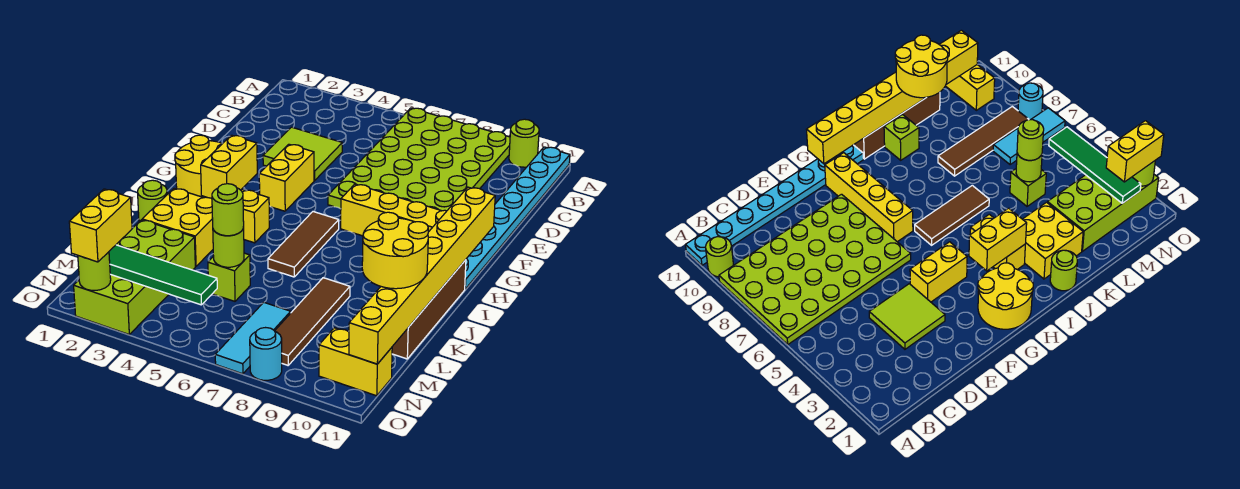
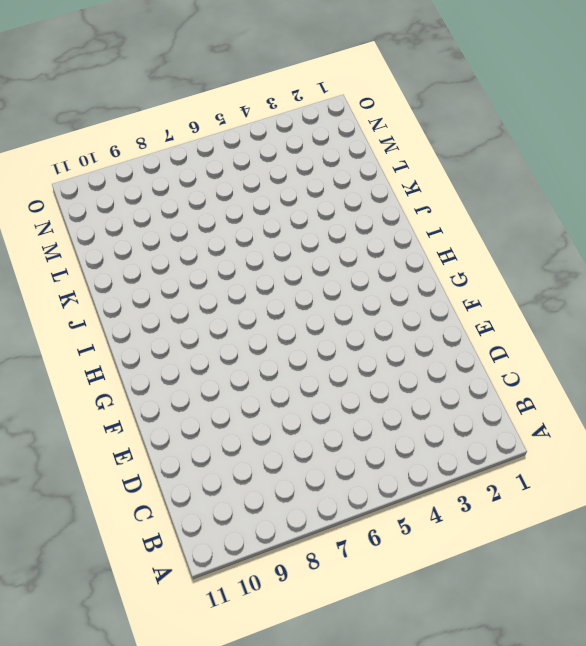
none -> lime 4x6 plate [328,108,510,211]
none -> lime 1x1 round brick [509,119,539,167]
none -> cyan 1x8 plate [465,147,570,289]

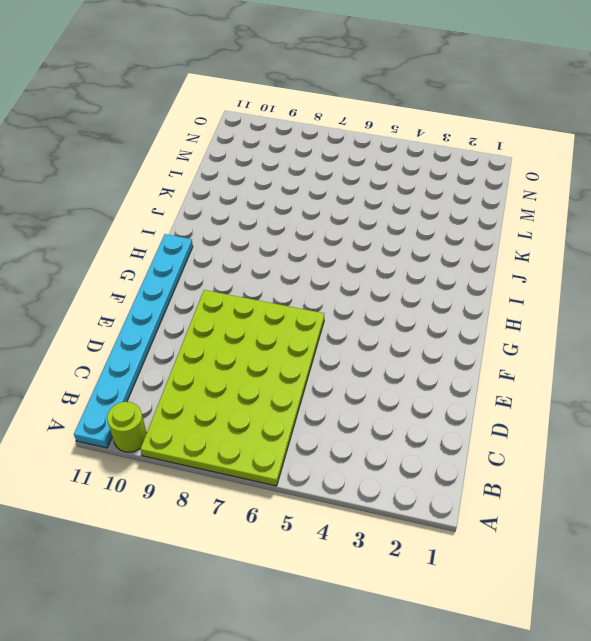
none -> lime 2x2 tile [263,127,342,181]
none -> yellow 1x2 brick [259,144,314,211]
none -> yellow 2x2 round brick [175,135,223,197]

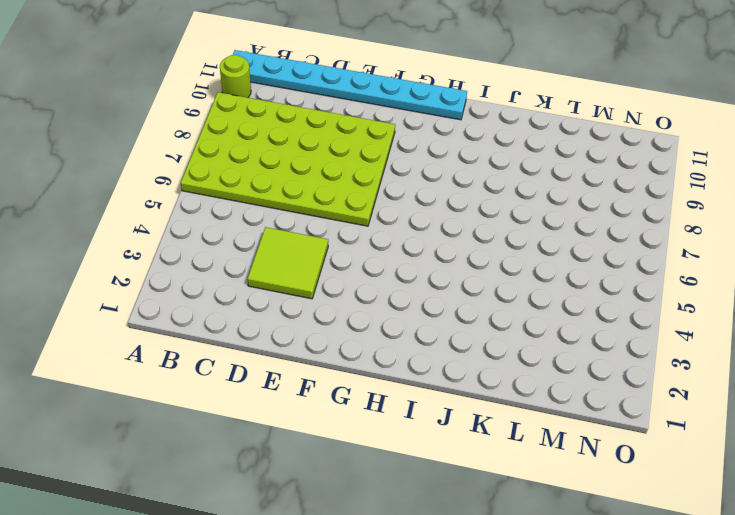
none -> yellow 1x2 brick [259,144,314,211]
none -> yellow 2x2 round brick [175,135,223,197]
none -> yellow 1x4 brick [341,184,446,236]

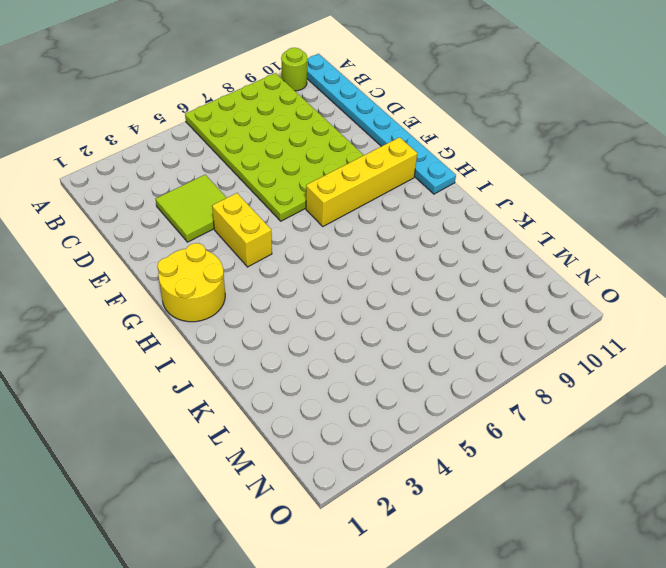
none -> brown 1x3 tile [268,212,339,277]
none -> yellow 1x2 brick [201,189,269,243]
none -> brown 1x4 brick [392,260,466,359]

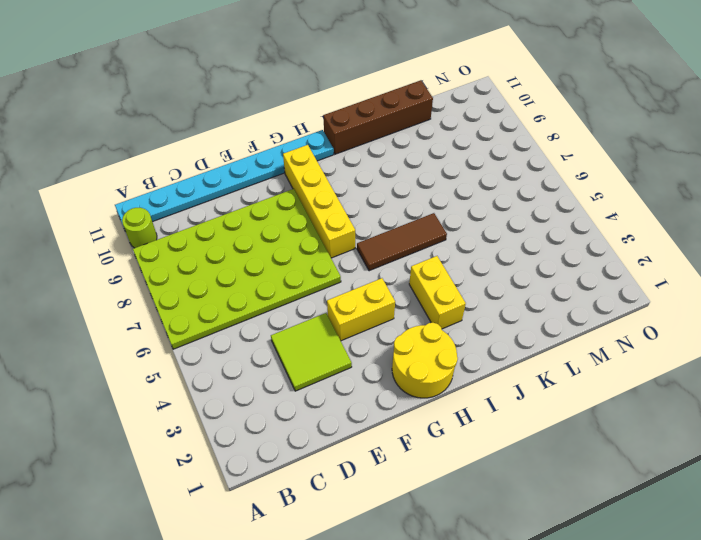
none -> lime 1x1 round brick [138,180,167,221]
none -> yellow 2x2 brick [142,188,213,266]
none -> lime 1x1 brick [884,115,919,160]

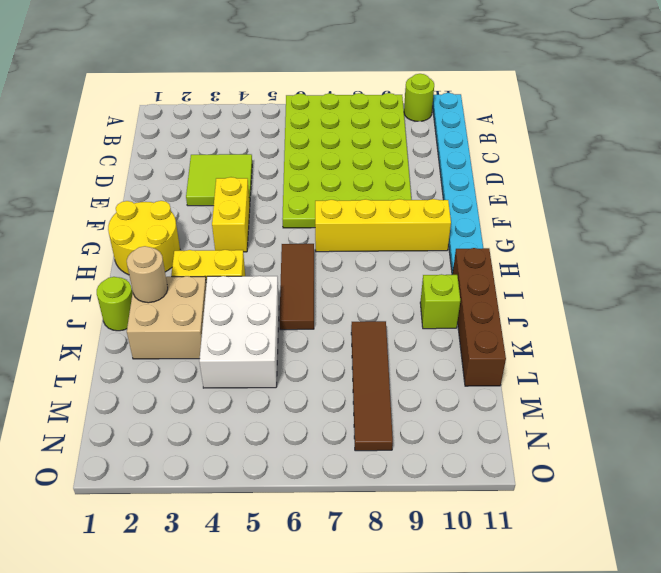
tan 2x2 brick [127,276,206,359] -> yellow 2x2 brick [142,188,213,266]
tan 1x1 round brick [127,246,168,303] -> none
white 2x3 brick [199,276,279,388] -> lime 1x1 brick [208,253,250,301]
none -> lime 2x4 brick [74,220,195,334]
none -> cyan 1x3 tile [215,302,291,374]
none -> yellow 1x2 brick [319,328,392,396]

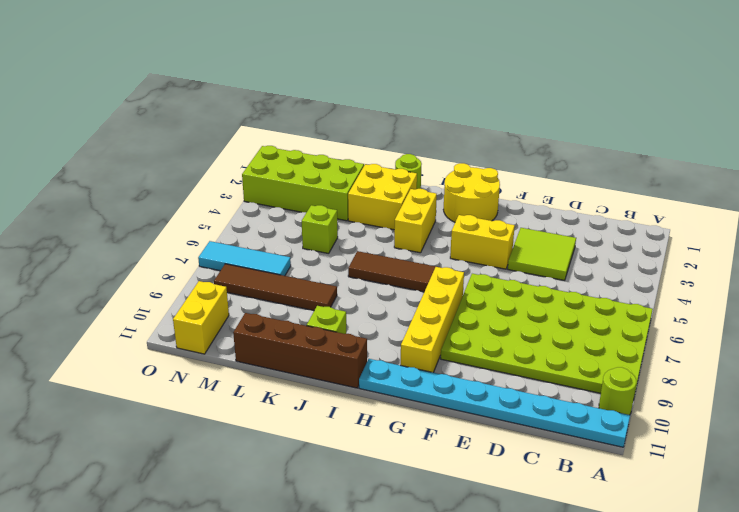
none -> cyan 1x1 round brick [250,328,282,380]
none -> yellow 1x8 brick [349,187,495,364]
none -> yellow 1x2 brick [201,135,257,199]

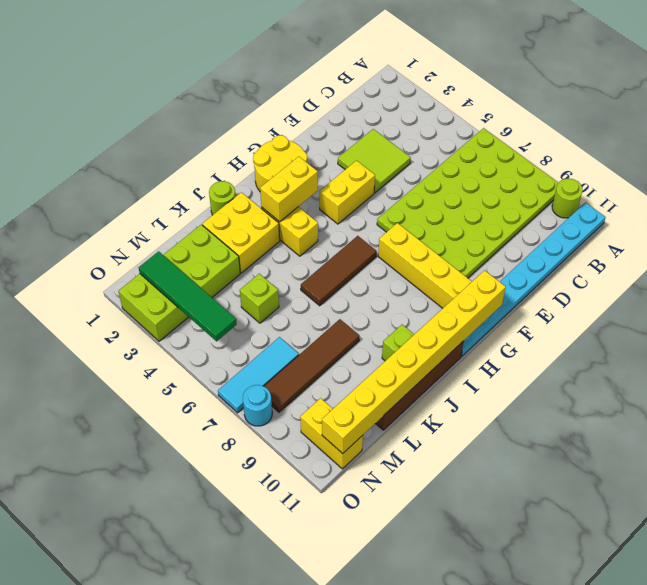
none -> lime 1x1 round brick [213,227,244,267]
none -> lime 1x1 round brick [78,252,111,290]
none -> yellow 2x2 round brick [362,212,428,289]

